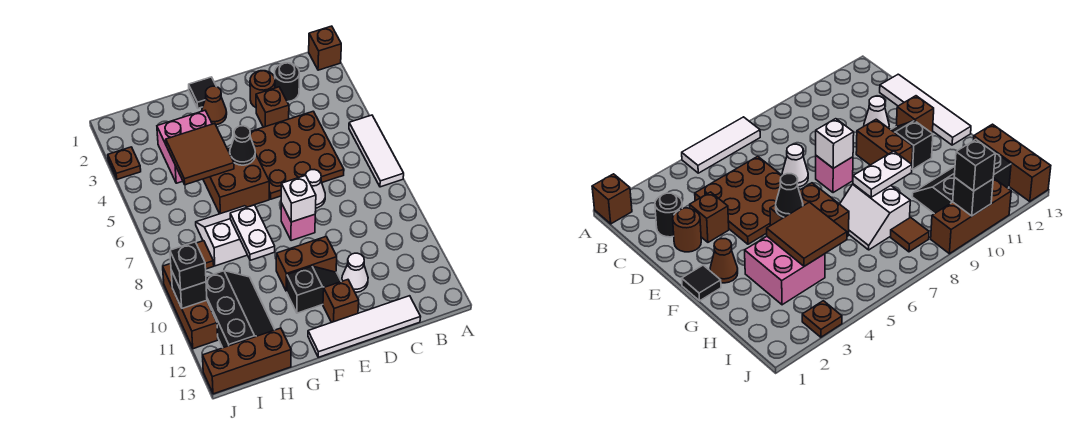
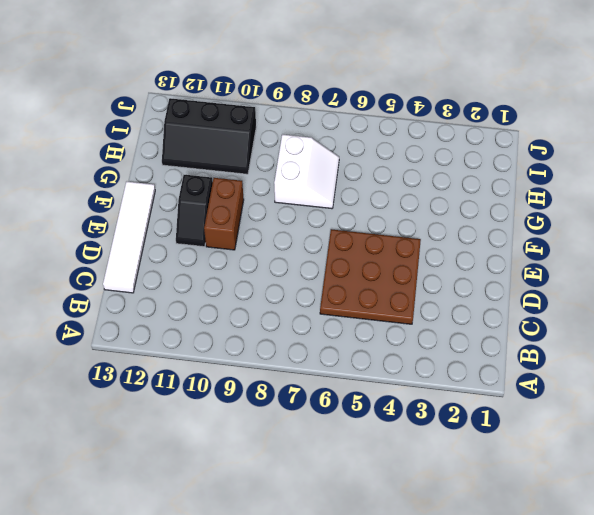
none -> brown 1x1 brick [309,26,341,70]
none -> white 1x3 tile [349,115,404,187]
none -> black 1x1 round brick [275,63,299,102]

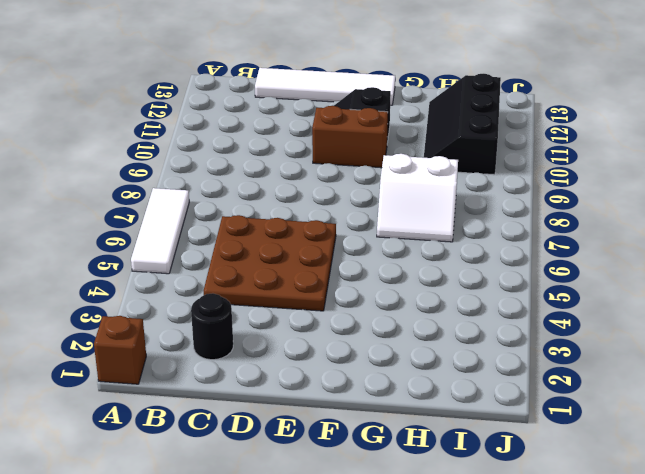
none -> brown 1x1 round brick [250,71,275,107]
none -> brown 1x1 brick [256,87,289,127]
none -> white 1x1 cone [305,170,325,208]

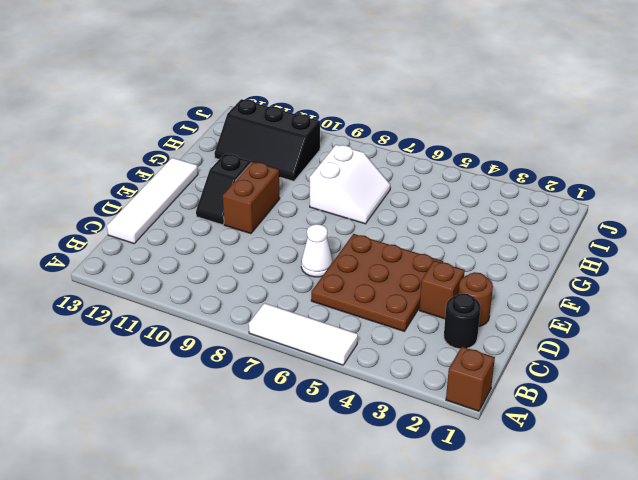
none -> white 1x1 cone [342,253,368,292]
none -> pink 1x1 brick [281,203,315,241]
none -> brown 1x1 brick [323,280,359,322]

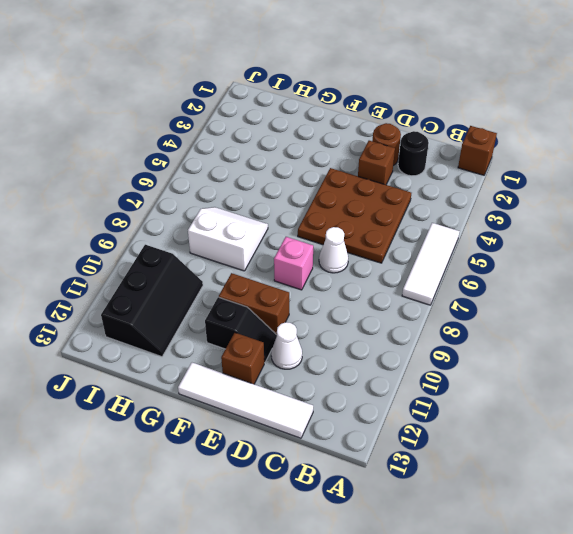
none -> black 1x1 tile [189,77,216,108]
none -> brown 1x1 cone [202,86,227,125]
none -> brown 2x2 brick [203,148,269,214]

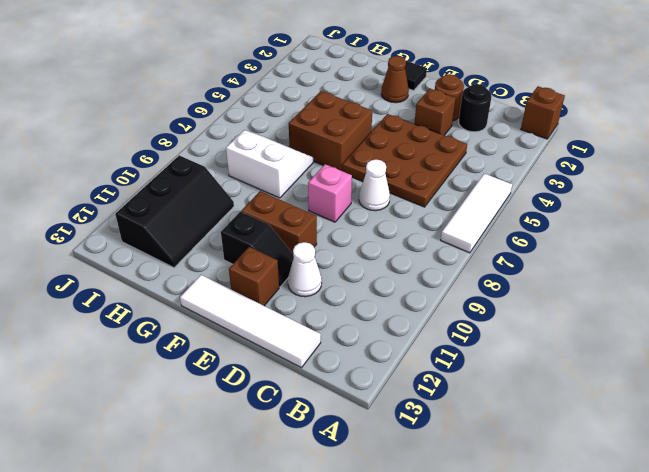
none -> pink 2x2 brick [157,111,212,183]
none -> brown 1x3 brick [203,328,291,394]
none -> brown 1x1 tile [196,241,214,269]

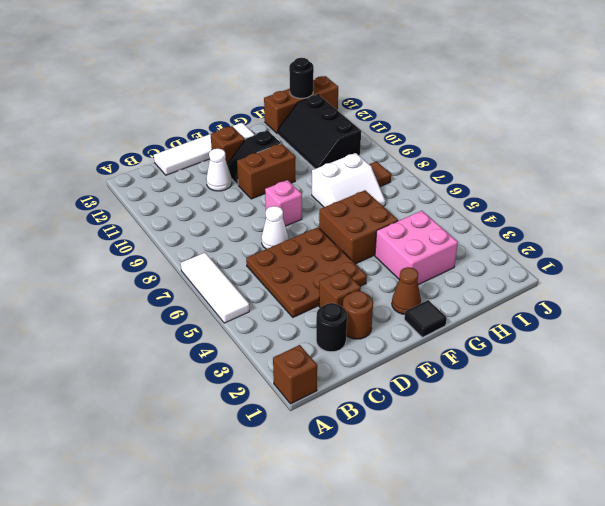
black 1x1 round brick [289,58,314,98] -> none
none -> brown 1x1 plate [108,147,141,179]
none -> brown 1x3 brick [163,264,218,349]
none -> white 1x1 brick [281,175,316,222]

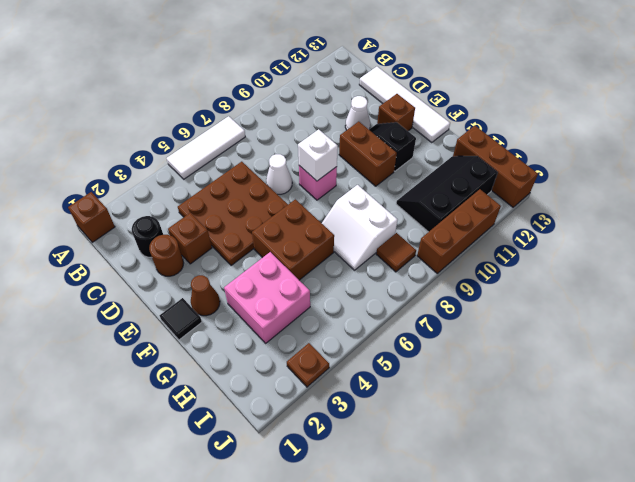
none -> black 1x1 cone [230,126,255,165]
none -> brown 2x2 tile [166,124,234,185]
none -> white 1x2 plate [230,205,275,260]

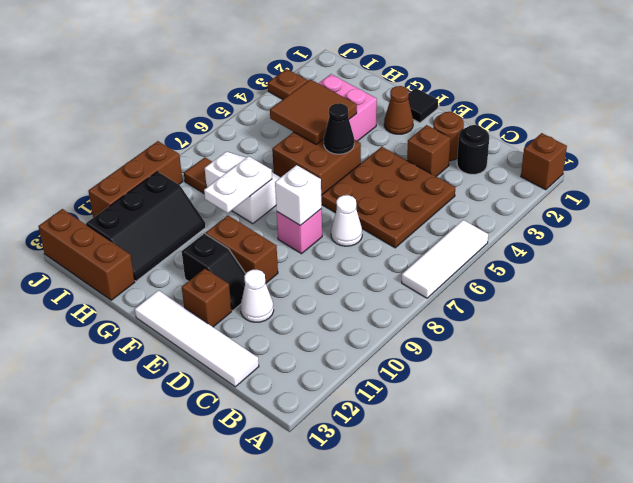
none -> black 1x1 brick [171,270,207,308]
none -> black 1x1 brick [170,242,206,290]

